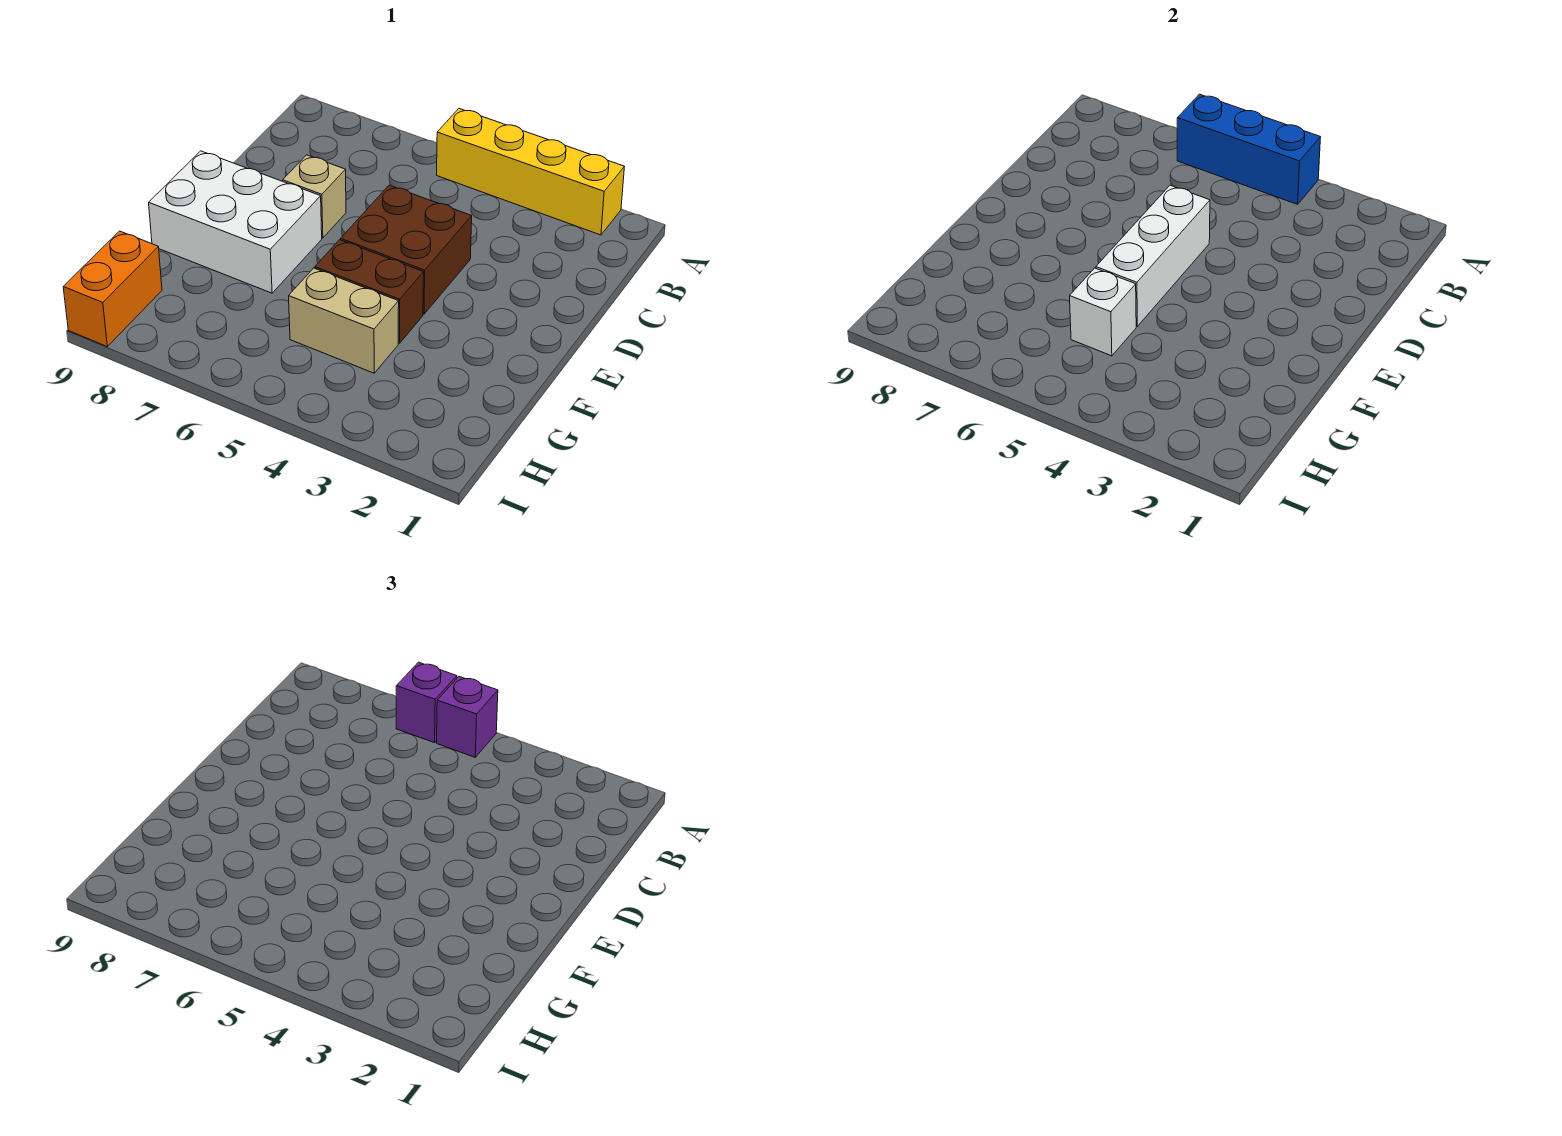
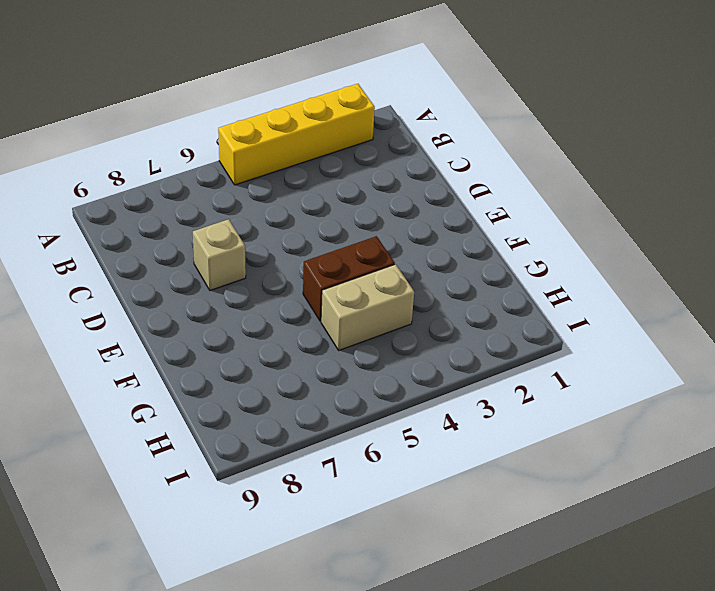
none -> brown 2x2 brick [341,185,472,314]
none -> white 2x3 brick [149,151,322,293]
none -> orange 1x2 brick [63,231,162,346]

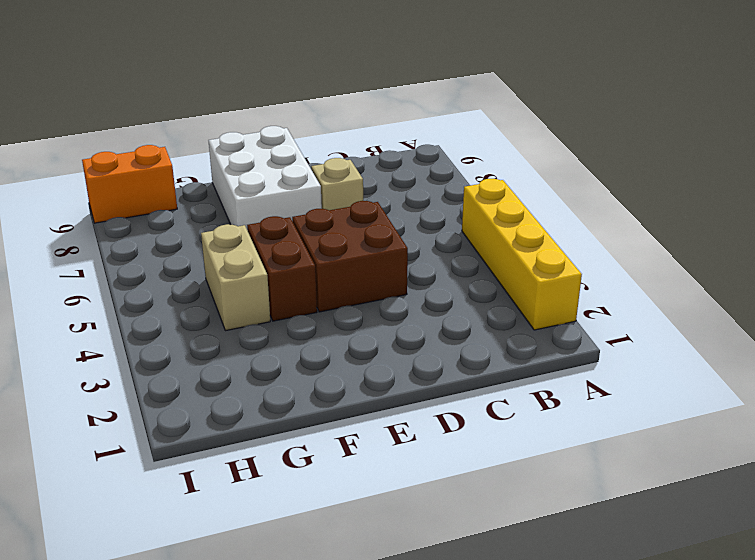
none -> blue 1x3 brick [1177,94,1321,204]
none -> white 1x3 brick [1096,185,1210,326]
none -> white 1x1 brick [1070,268,1136,356]

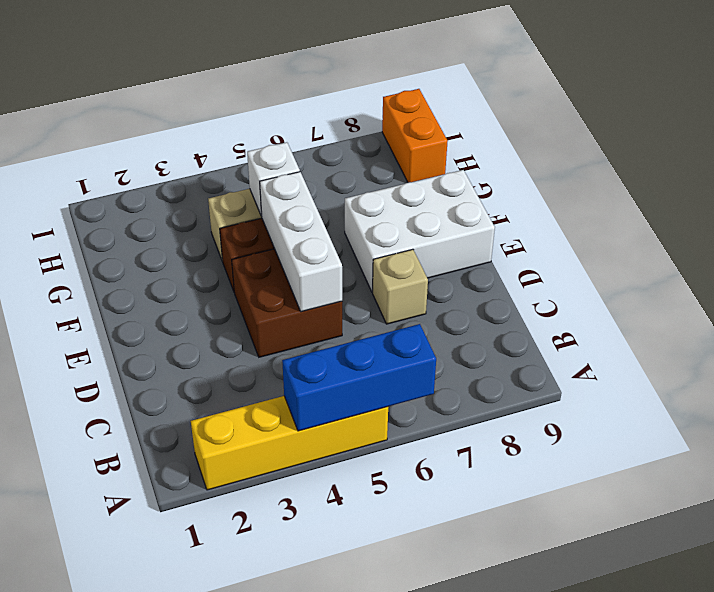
none -> purple 1x1 brick [437,677,498,757]
none -> purple 1x1 brick [396,662,457,743]

